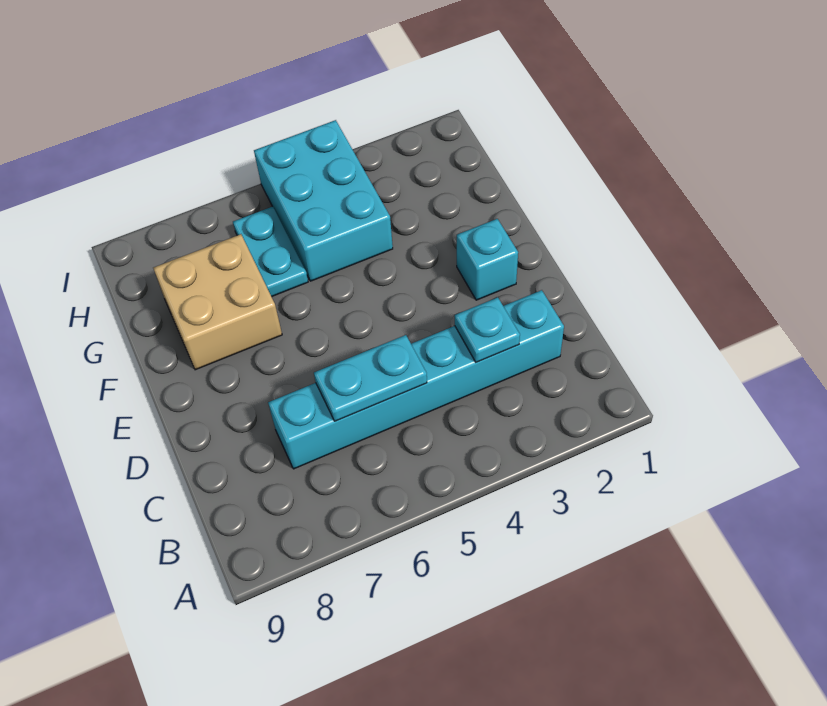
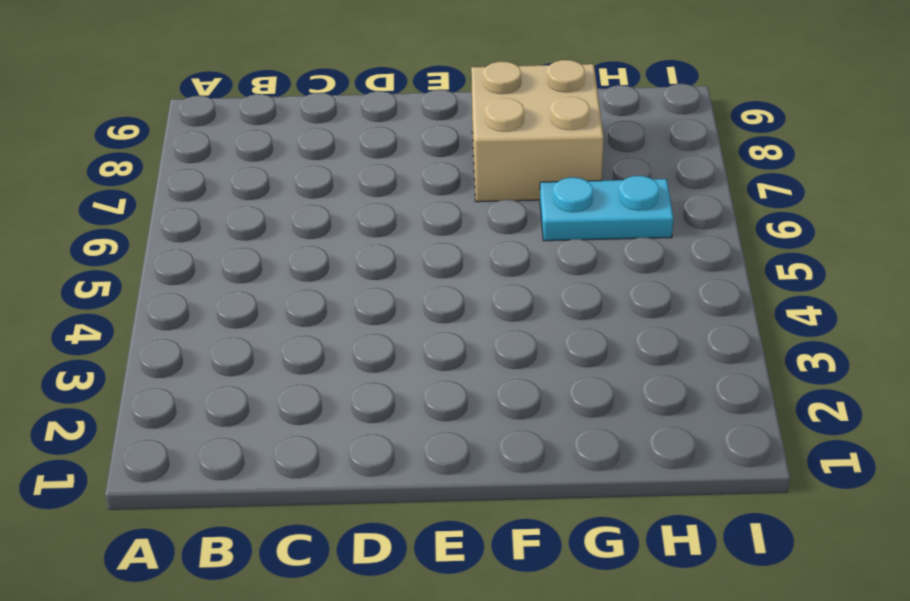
none -> cyan 1x6 brick [268,290,564,469]
none -> cyan 1x1 brick [457,219,518,300]

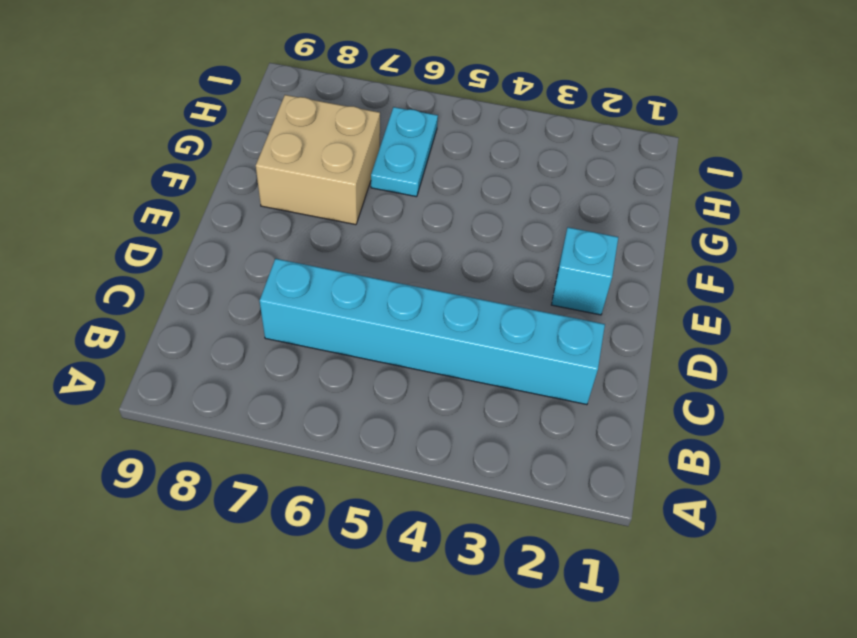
none -> cyan 2x3 brick [254,120,393,281]
none -> cyan 1x1 plate [455,297,520,362]

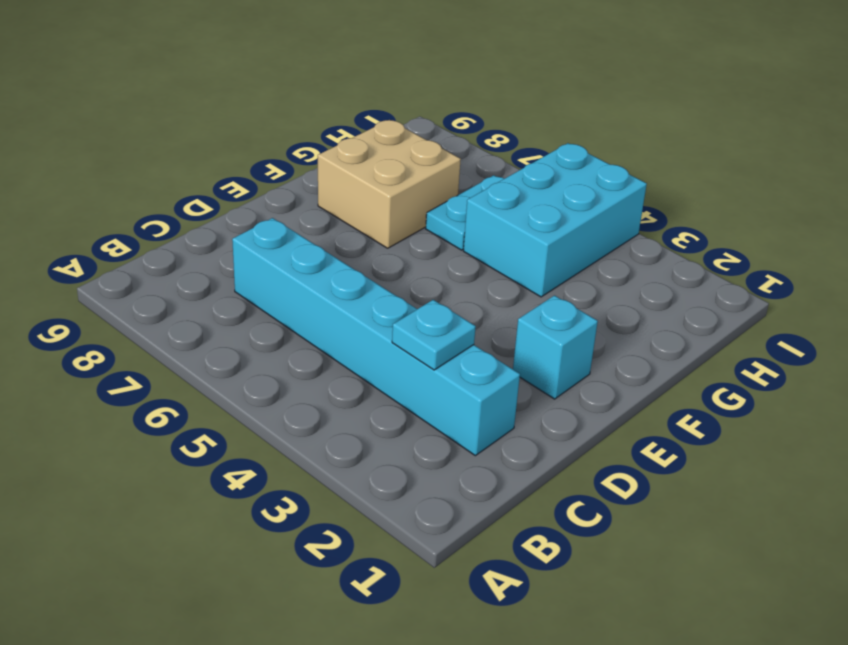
none -> cyan 1x2 plate [314,335,427,421]

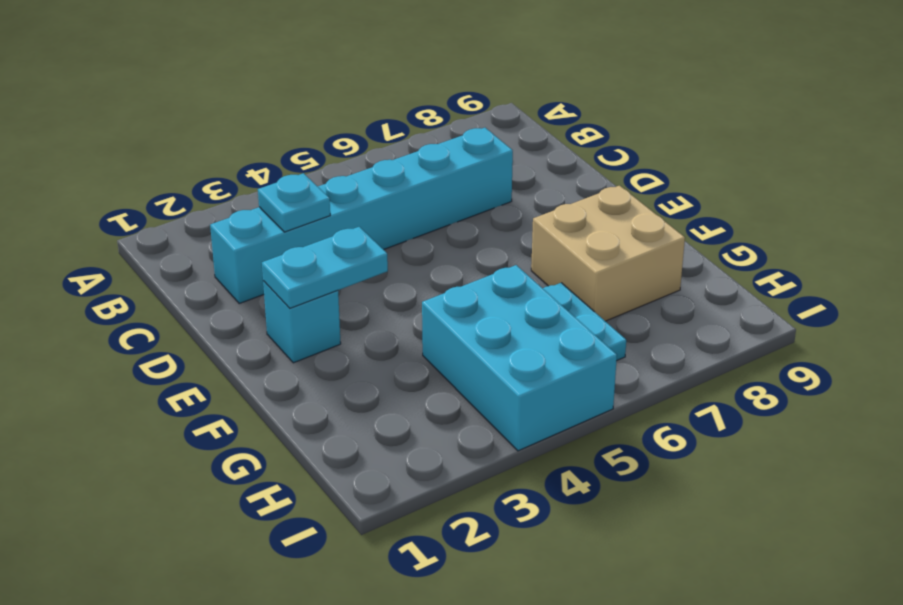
cyan 1x2 plate [262,227,388,308] -> cyan 1x2 plate moved to [314,335,427,421]

